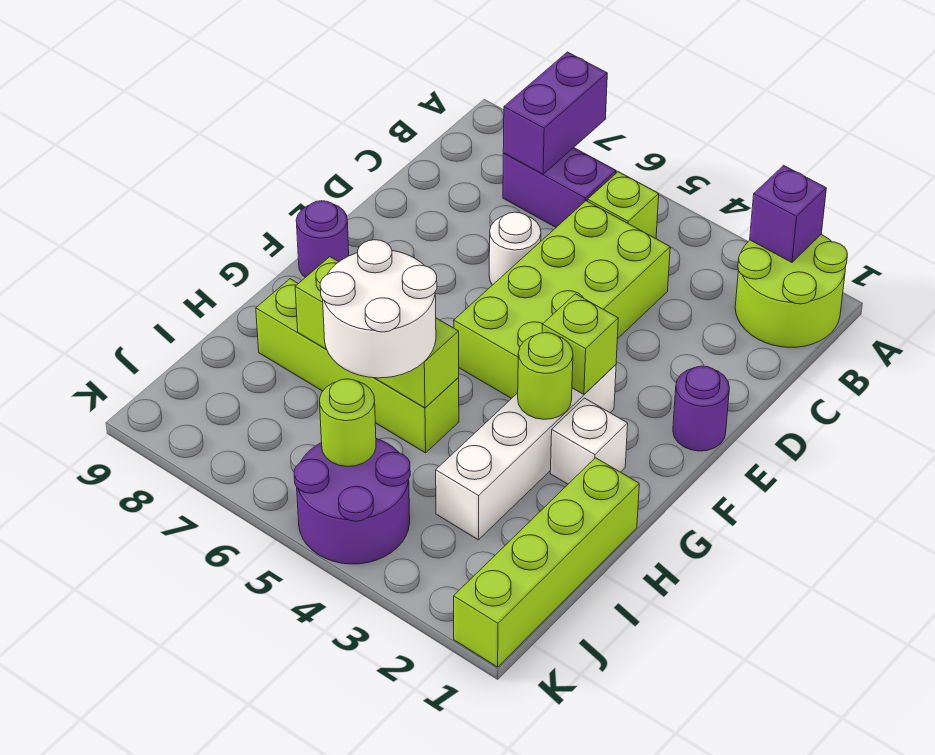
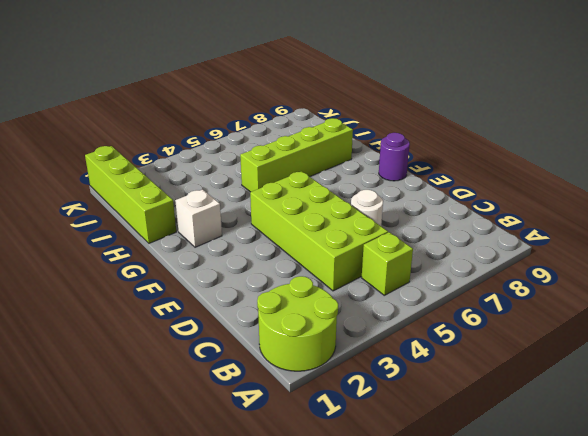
none -> purple 1x2 brick [503,148,616,227]
none -> purple 1x1 round brick [673,366,730,451]
none -> white 1x4 brick [436,365,616,540]

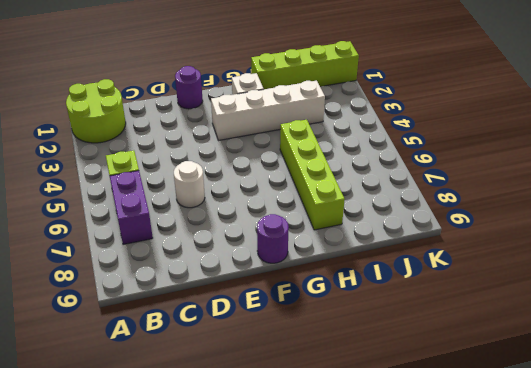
none -> lime 2x4 brick [454,201,670,398]
none -> purple 2x2 round brick [294,439,410,564]
none -> purple 1x1 brick [750,165,826,262]

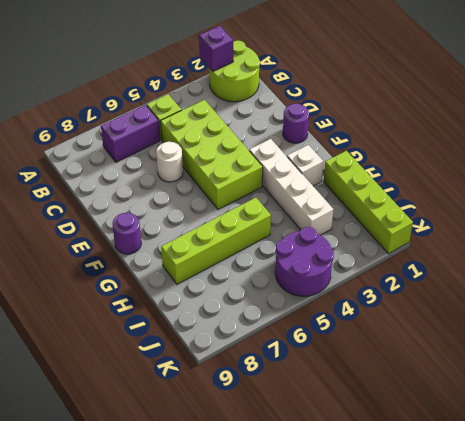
none -> purple 1x2 brick [503,52,607,174]
none -> lime 1x1 brick [542,294,618,394]
none -> lime 1x1 round brick [518,333,573,419]

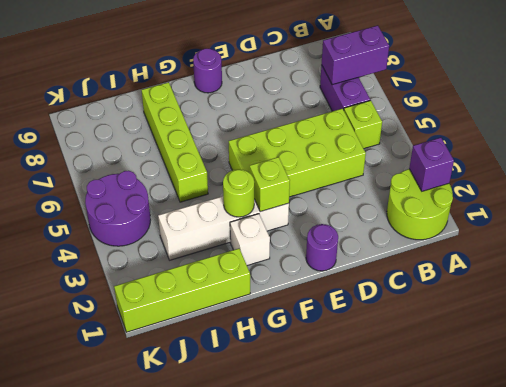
none -> white 1x1 round brick [489,212,541,285]
none -> lime 1x3 brick [295,257,459,408]
none -> lime 1x1 round brick [320,379,376,466]

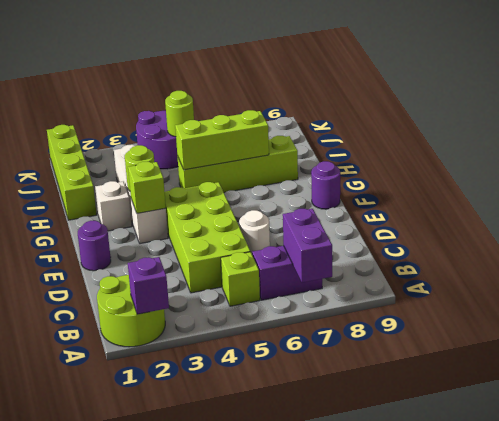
none -> white 2x2 round brick [320,240,437,378]

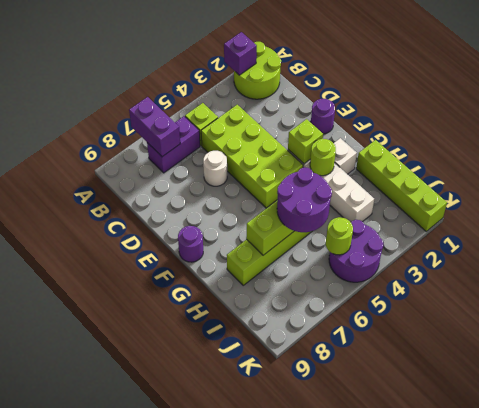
purple 2x2 round brick [277,167,332,232] -> white 2x2 round brick [320,240,437,378]

